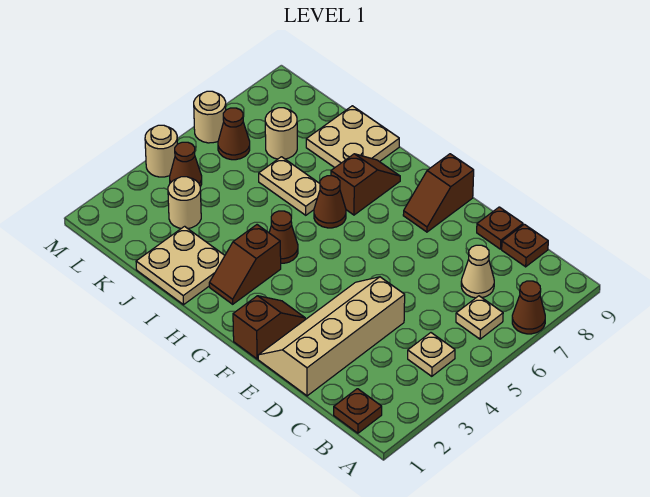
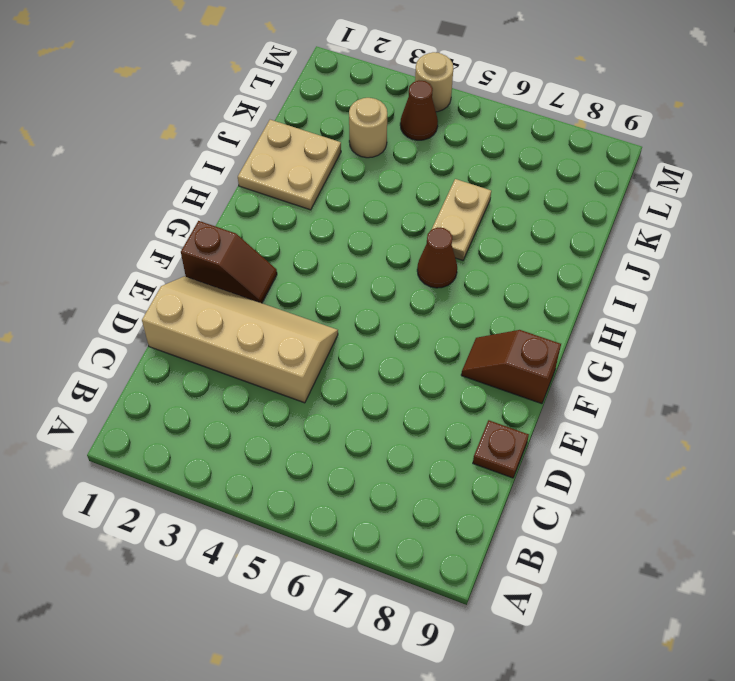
none -> brown 1x1 cone [512,281,545,334]
none -> brown 1x1 plate [334,389,382,433]
none -> tan 1x1 plate [408,333,455,376]

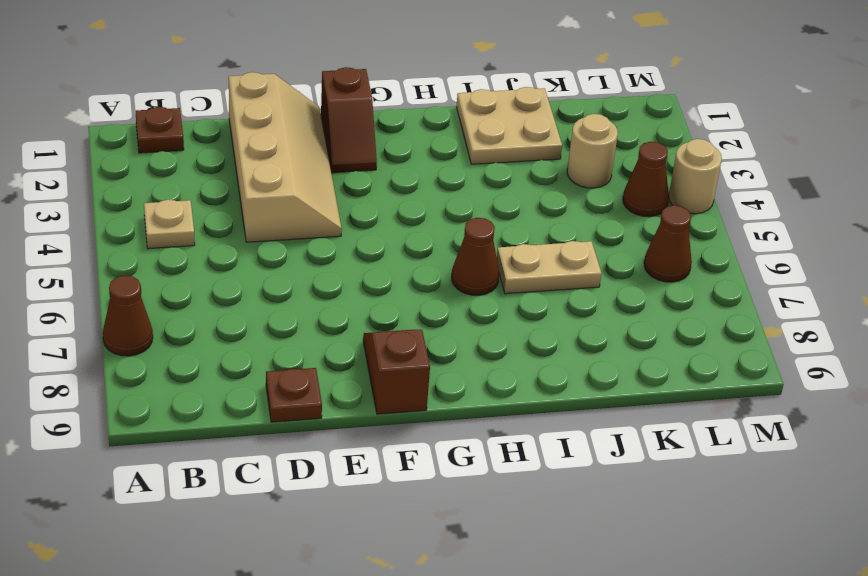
none -> tan 1x1 plate [456,296,503,339]
none -> tan 1x1 cone [461,245,494,298]
none -> brown 1x1 plate [502,224,548,267]

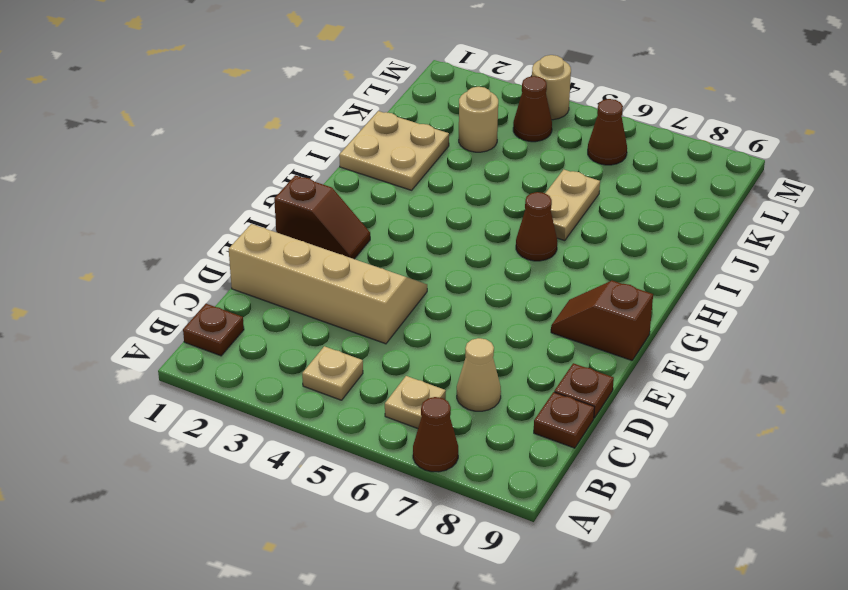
none -> brown 1x2 slope [209,225,281,304]
none -> brown 1x1 cone [269,211,298,263]
none -> brown 1x2 slope [331,154,400,215]

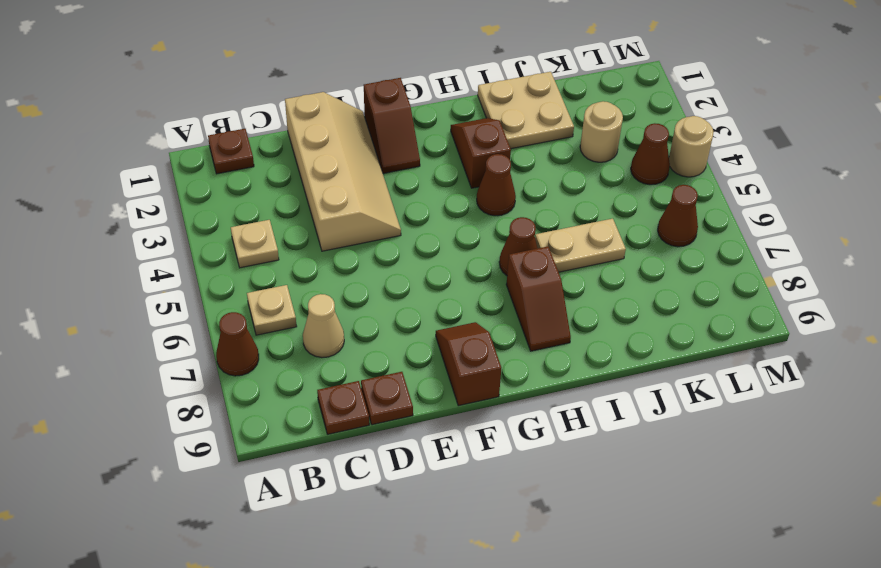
none -> tan 2x2 plate [306,106,399,168]
none -> tan 1x1 round brick [265,108,297,159]
none -> tan 1x1 round brick [194,91,226,143]

